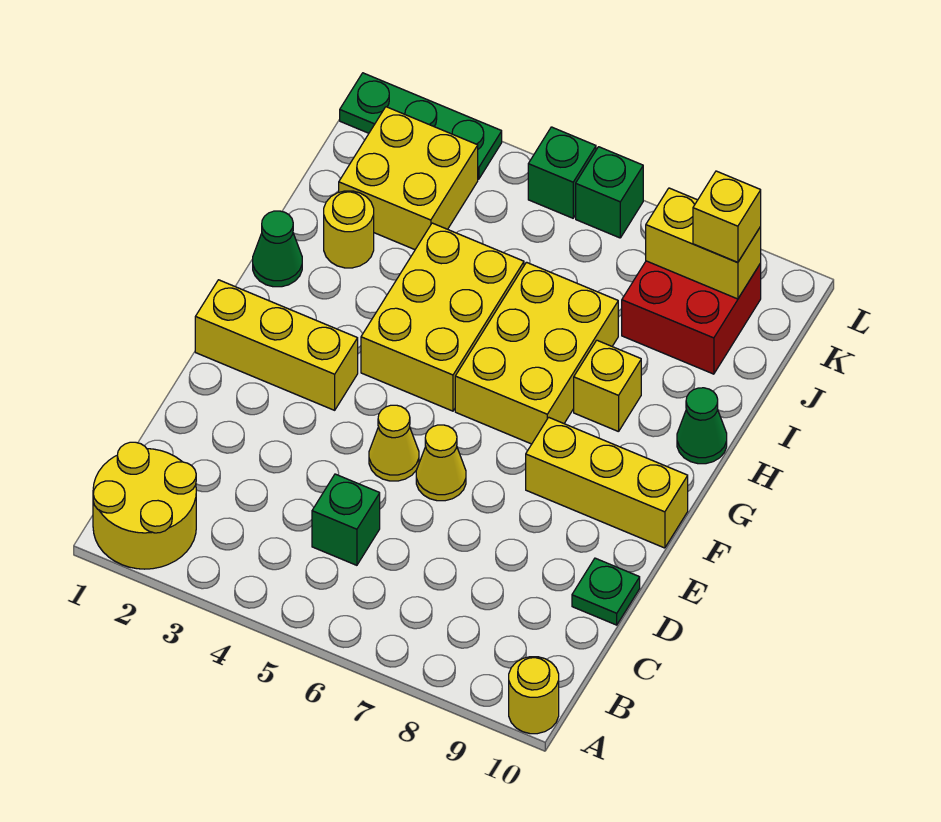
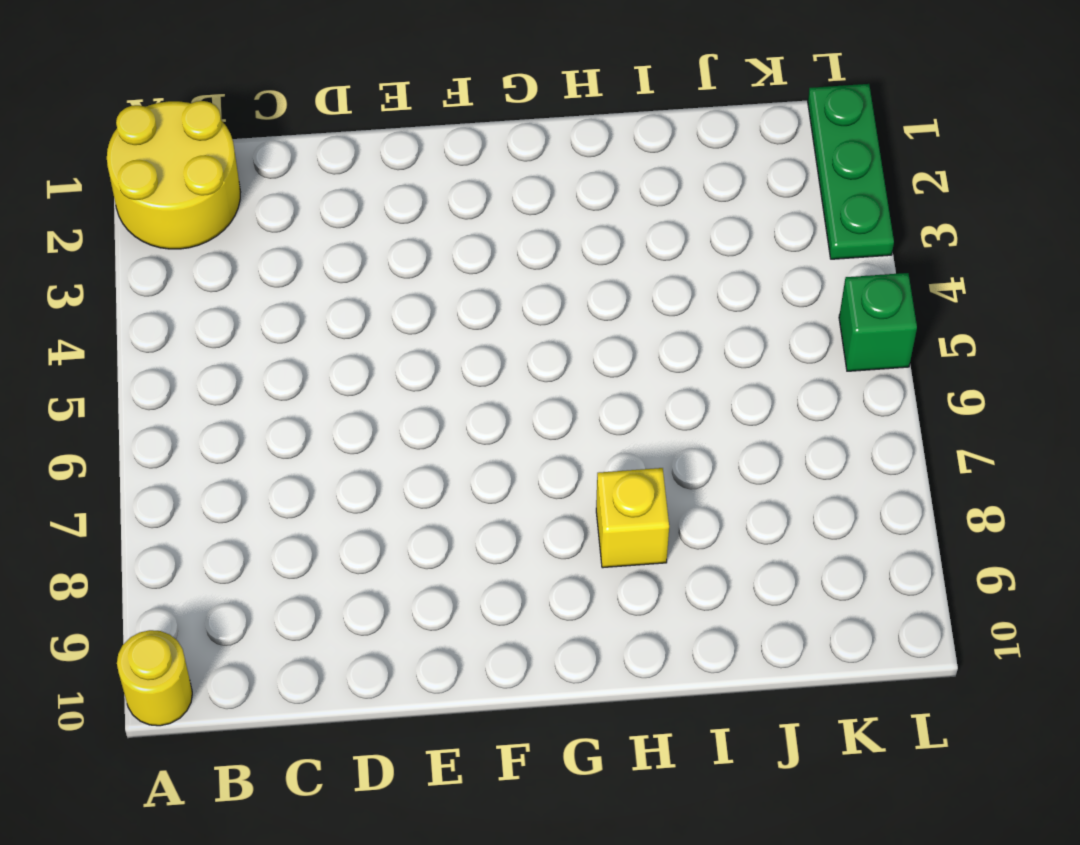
none -> green 1x1 brick [312,474,380,565]
none -> green 1x1 plate [572,558,640,625]
none -> yellow 1x1 cone [369,405,419,481]

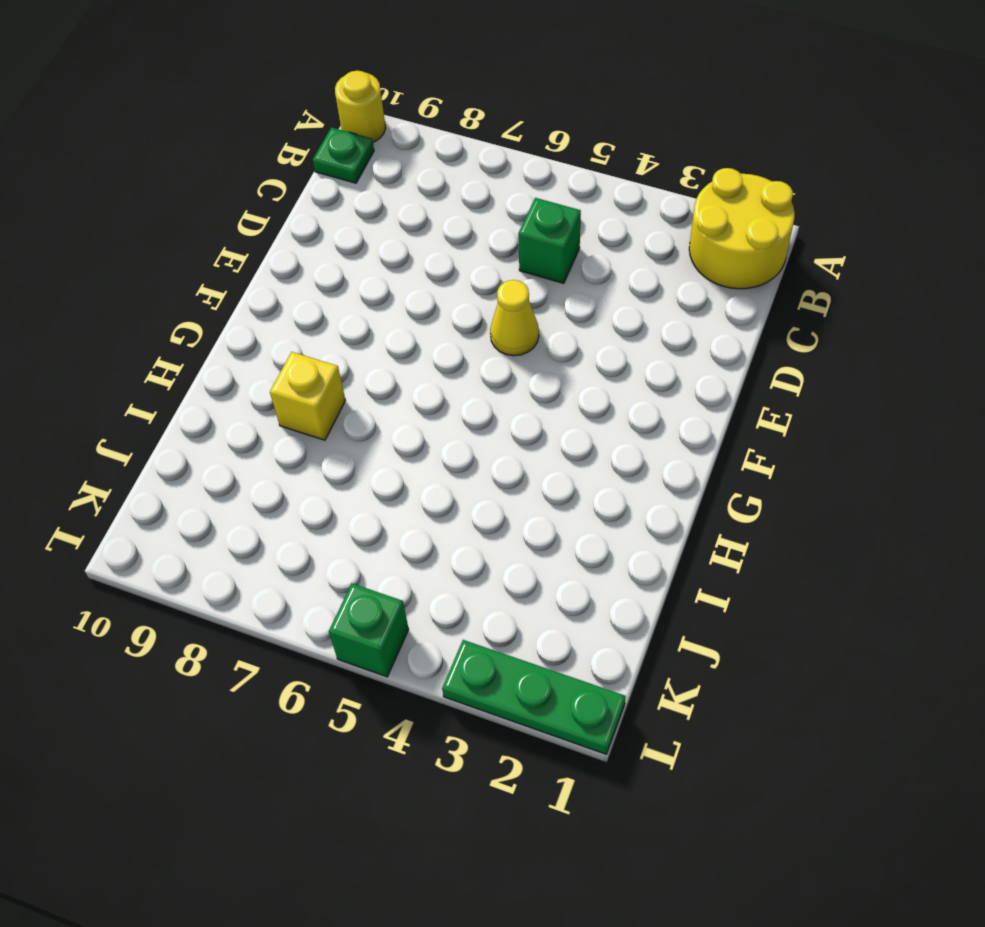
green 1x1 plate [313,127,374,183] -> green 1x1 plate moved to [572,558,640,625]
none -> yellow 1x1 cone [416,425,466,501]
none -> yellow 1x3 brick [195,280,358,410]
none -> yellow 1x3 brick [526,417,688,548]

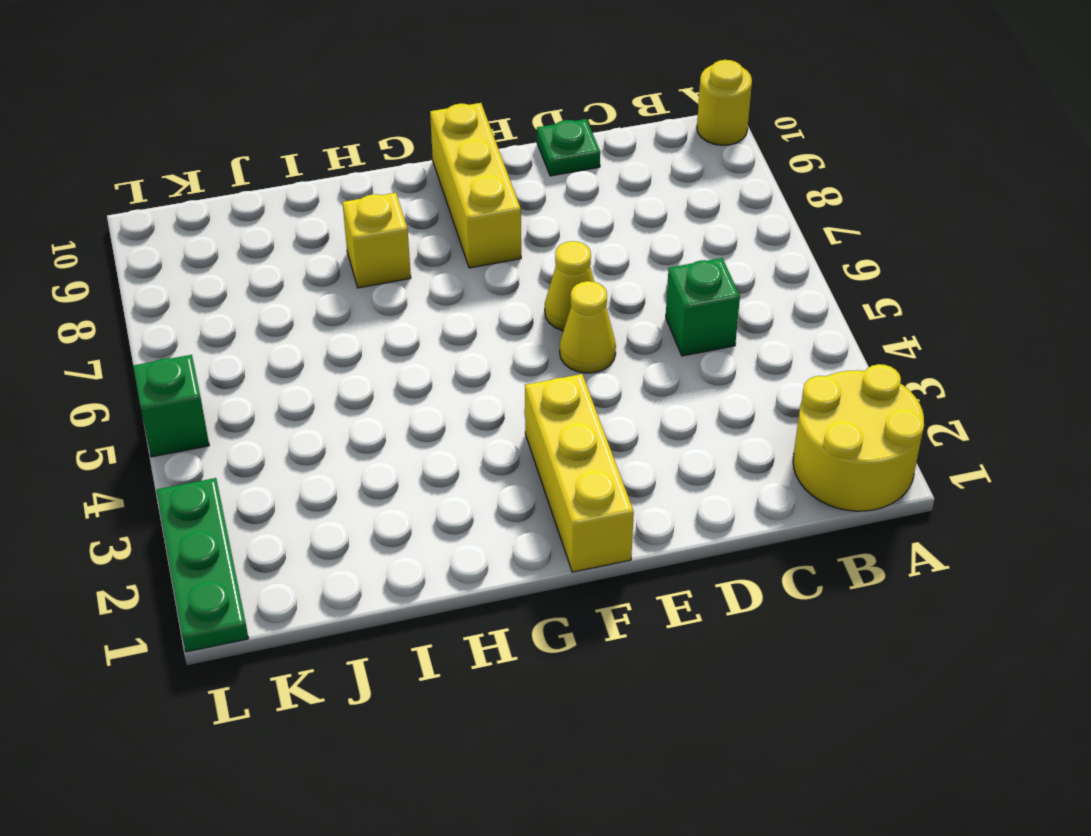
none -> yellow 2x3 brick [361,223,524,411]
none -> yellow 2x3 brick [455,262,618,444]
none -> green 1x1 cone [253,211,302,287]

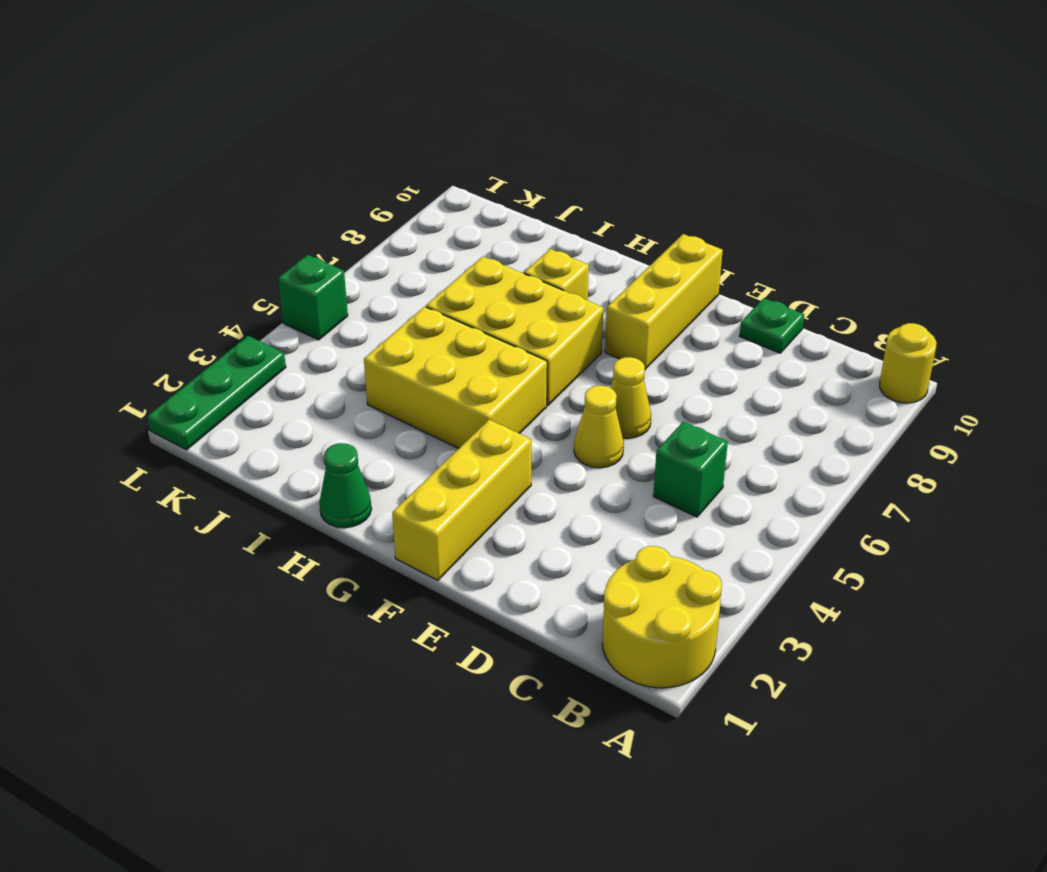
none -> green 1x1 cone [677,388,727,464]
none -> yellow 1x1 round brick [324,191,374,268]
none -> yellow 2x2 brick [339,107,478,250]

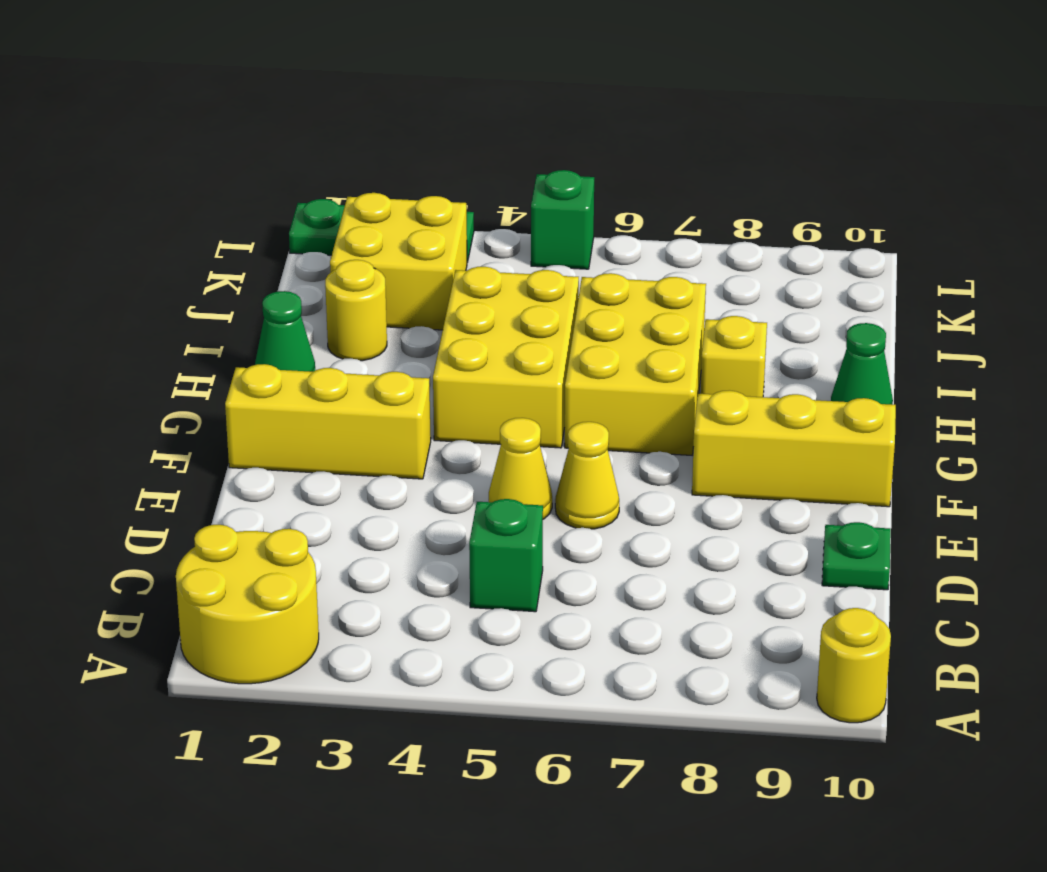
none -> red 2x2 brick [622,261,761,374]
none -> green 1x1 brick [576,147,643,238]
none -> yellow 1x2 brick [646,188,761,299]

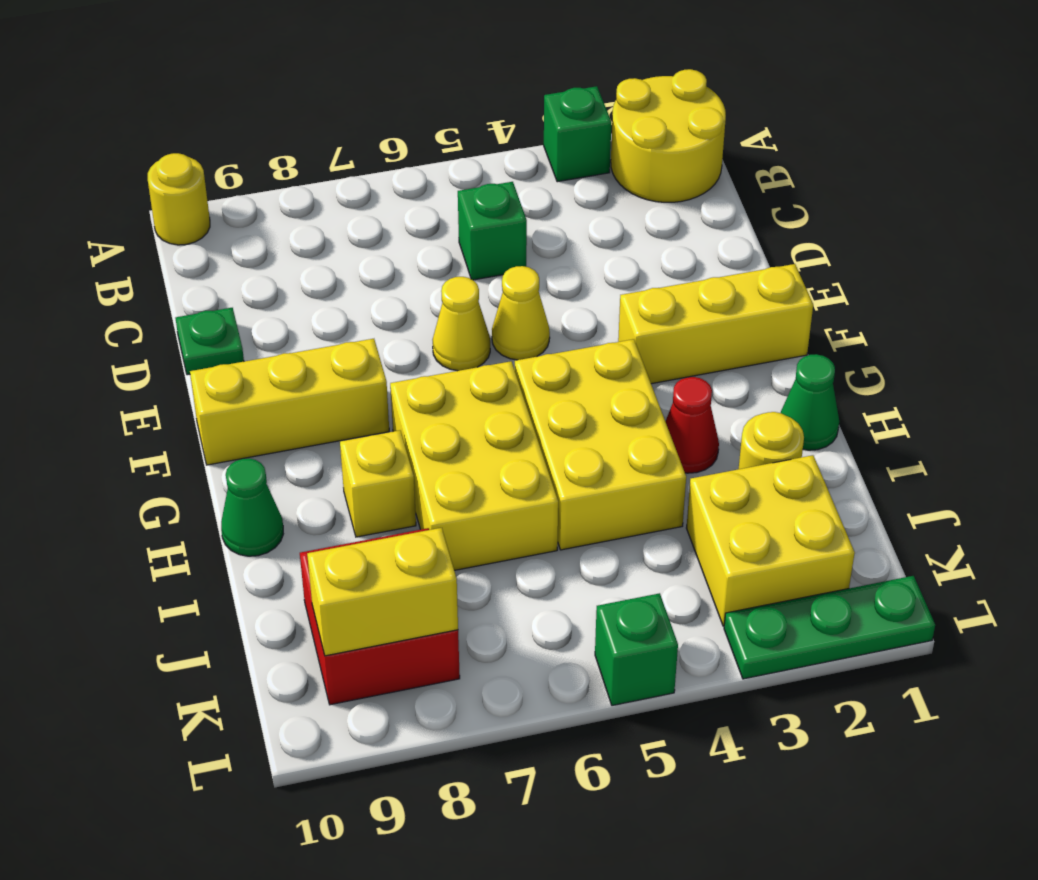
green 1x1 brick [544,86,611,182] -> green 1x1 brick moved to [576,147,643,238]
red 1x1 cone [665,377,719,473] -> none
none -> yellow 1x1 brick [693,171,761,263]

